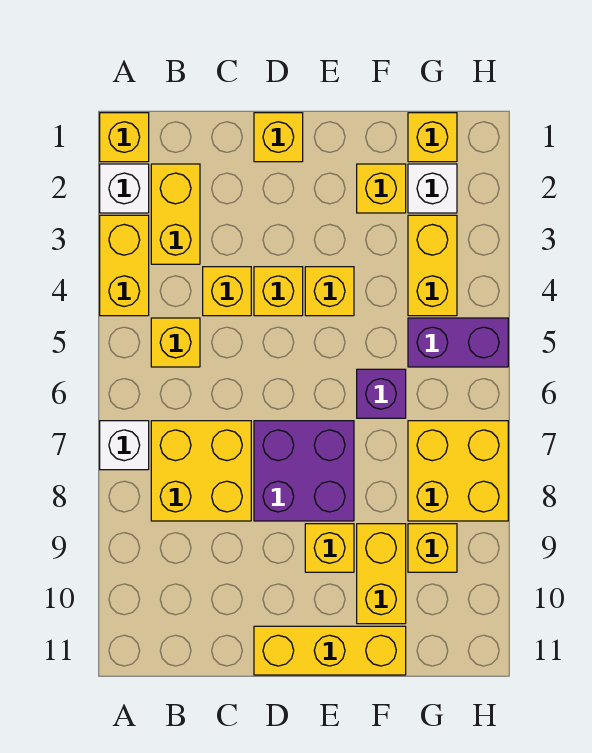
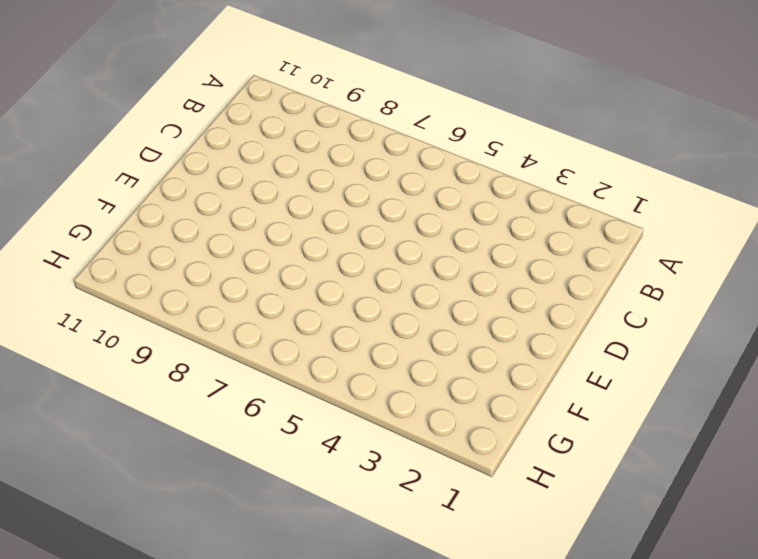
none -> yellow 1x1 brick [100,113,149,162]
none -> white 1x1 brick [100,164,149,213]
none -> yellow 1x2 brick [100,215,149,316]

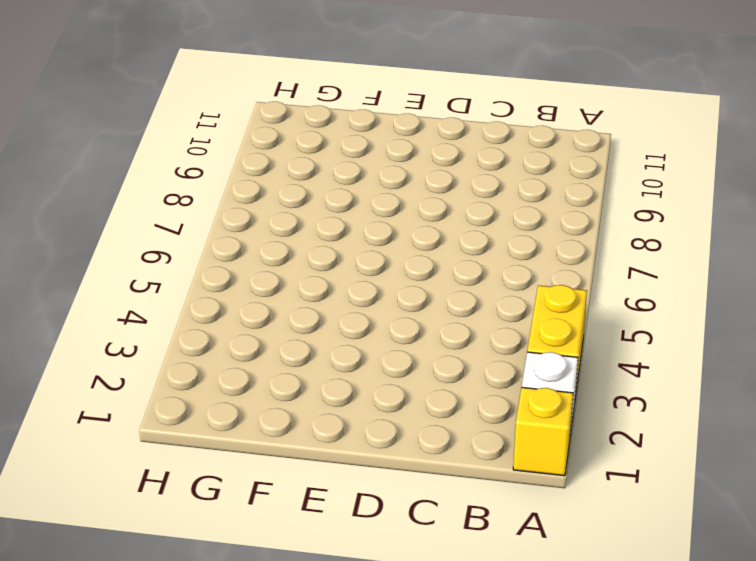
none -> white 1x1 brick [100,421,149,470]
none -> yellow 1x2 brick [151,164,200,264]
none -> yellow 1x1 brick [151,318,200,367]

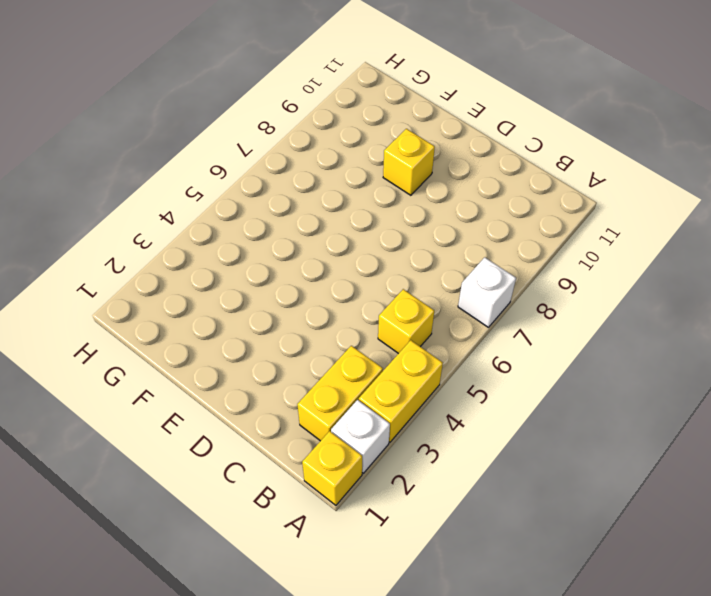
none -> yellow 2x2 brick [151,421,251,521]
none -> yellow 1x1 brick [203,267,251,316]
none -> yellow 1x1 brick [254,113,303,162]

